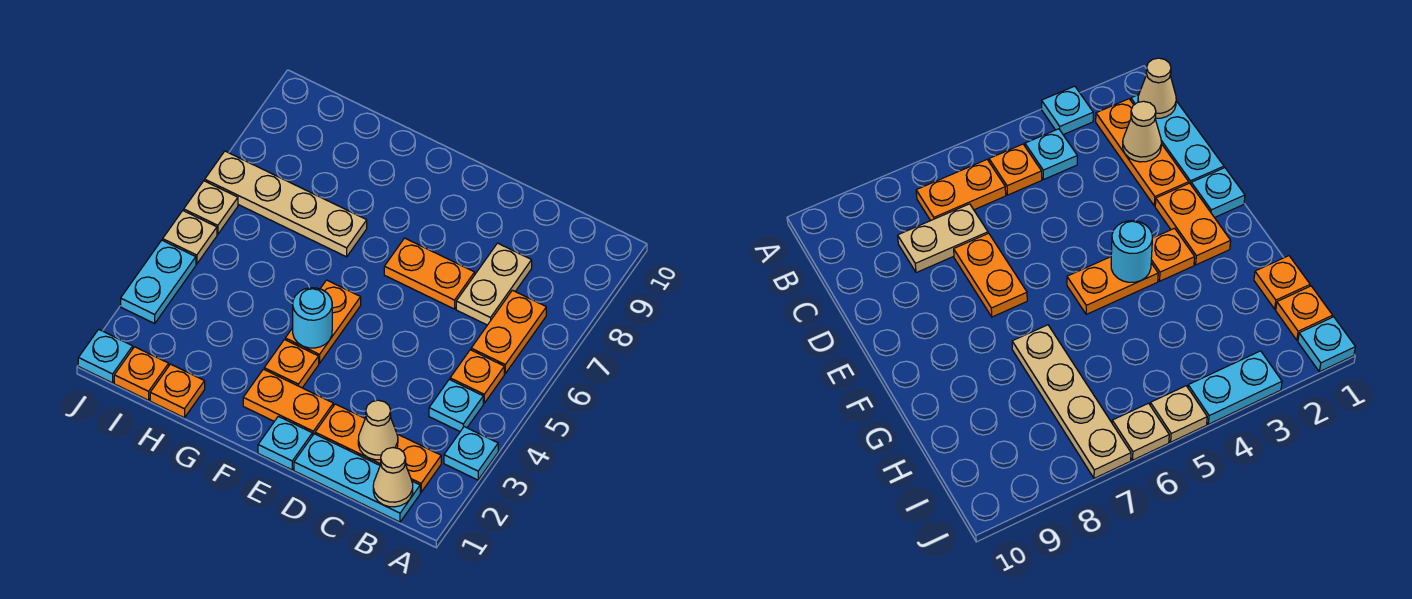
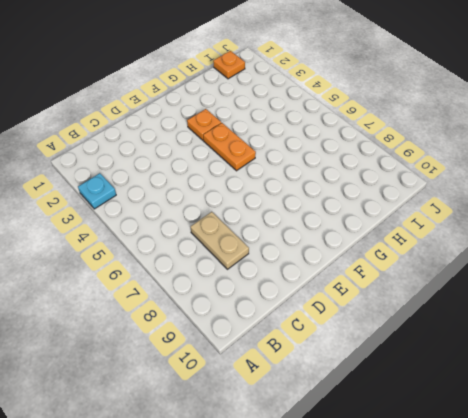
none -> cyan 1x3 plate [294,434,420,522]
none -> orange 1x3 plate [315,404,441,492]
none -> cyan 1x1 plate [429,379,483,431]

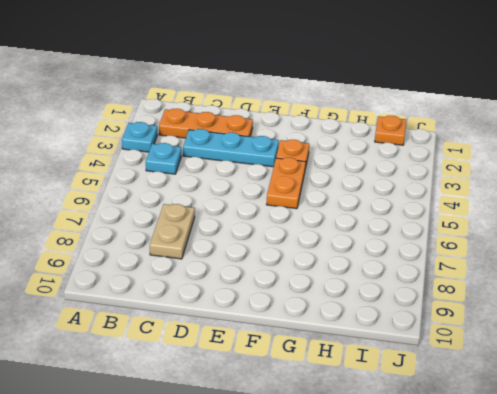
cyan 1x3 plate [183,129,279,167] -> cyan 1x3 plate moved to [294,434,420,522]
none -> orange 1x1 plate [450,350,504,403]
none -> orange 1x2 plate [471,290,546,373]
none -> orange 1x2 plate [384,238,475,309]

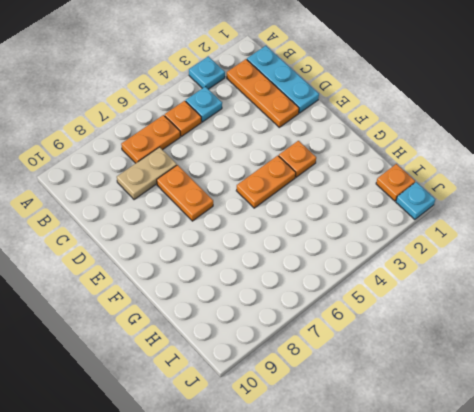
none -> cyan 1x1 plate [258,416,312,470]
none -> orange 1x2 plate [243,369,333,436]
none -> tan 1x4 plate [205,151,367,257]

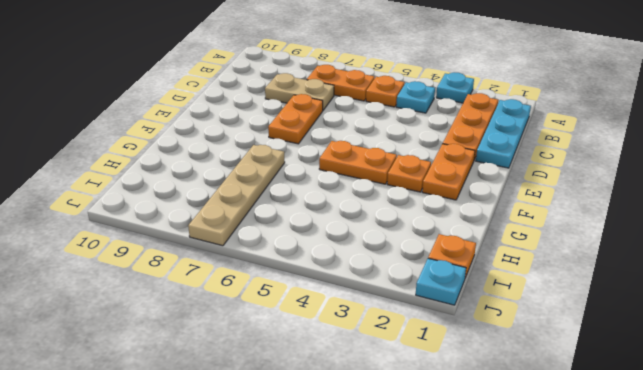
none -> cyan 1x1 plate [258,416,312,470]
none -> orange 1x1 plate [150,364,205,418]
none -> cyan 1x2 plate [121,240,196,323]

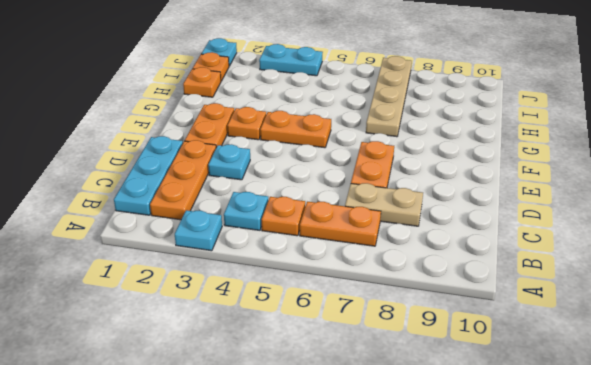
cyan 1x1 plate [208,144,250,180] -> cyan 1x1 plate moved to [258,416,312,470]
none -> tan 1x1 plate [163,211,217,264]
none -> tan 1x1 plate [184,181,238,234]
none -> tan 1x1 cone [373,448,413,507]

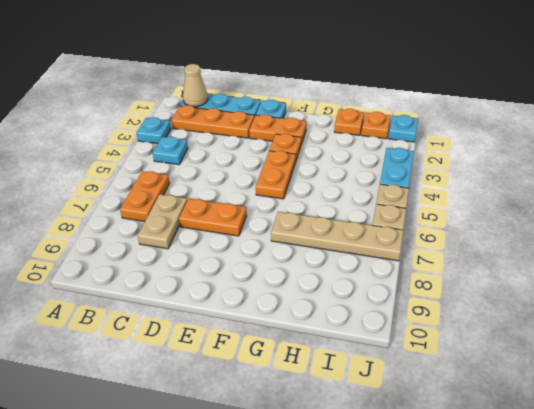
none -> orange 1x1 plate [450,350,504,403]
none -> tan 1x1 cone [358,400,398,460]
none -> cyan 1x1 round brick [293,288,332,348]

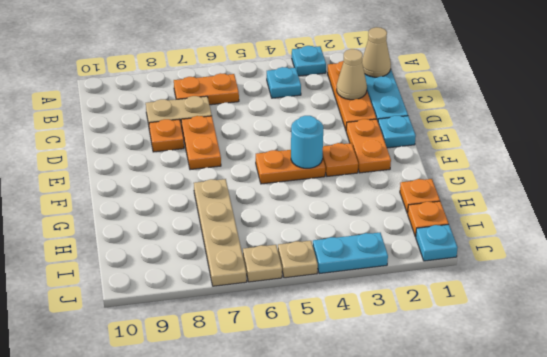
orange 1x1 plate [149,119,184,152] -> orange 1x1 plate moved to [450,350,504,403]

